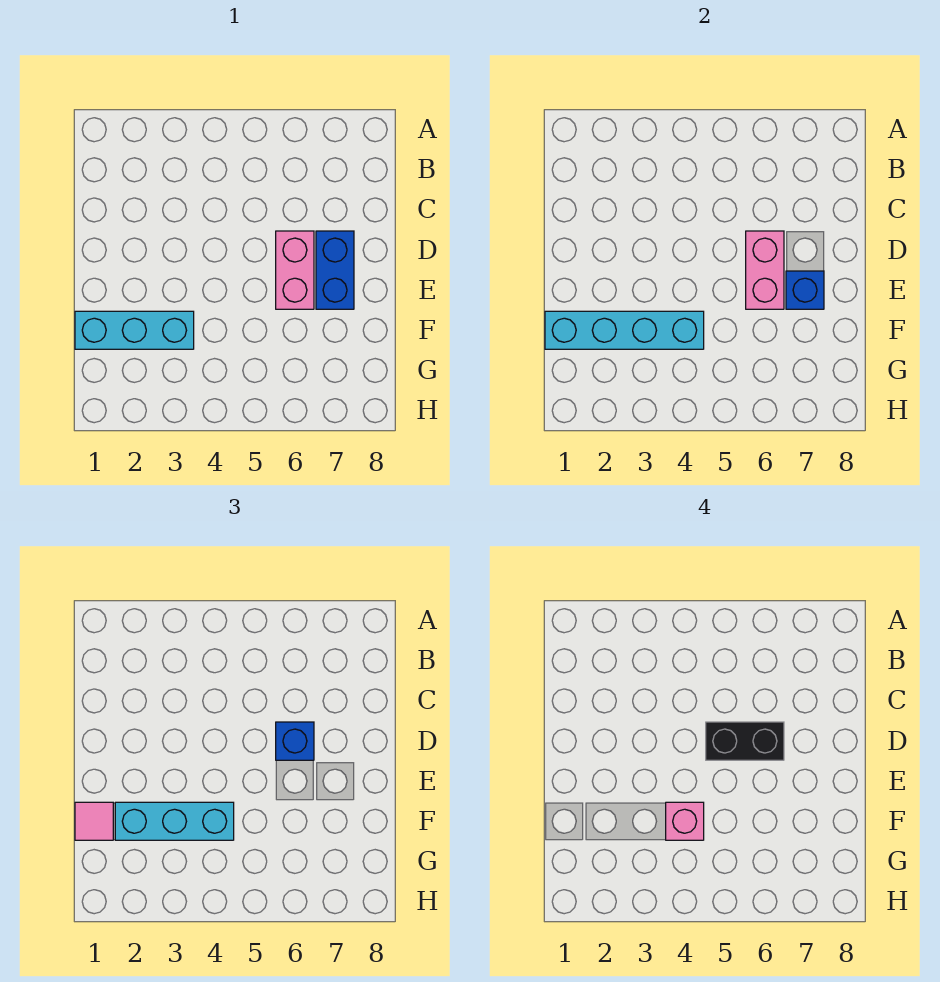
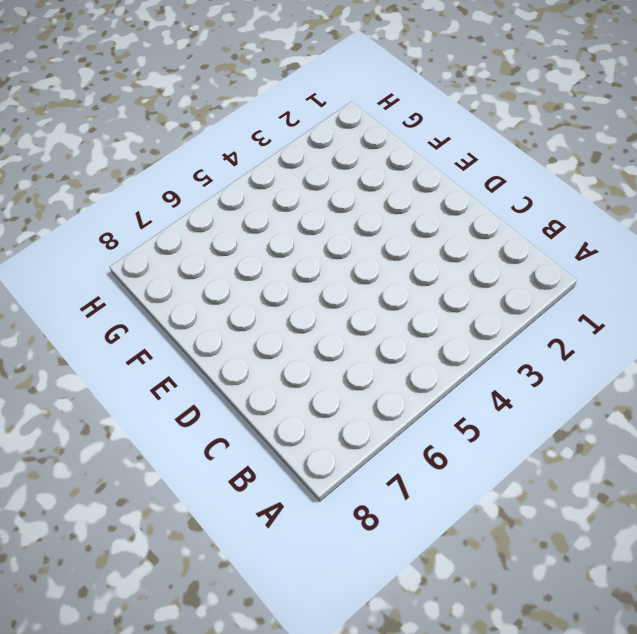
none -> pink 1x2 brick [276,231,314,309]
none -> blue 1x2 brick [316,231,354,309]

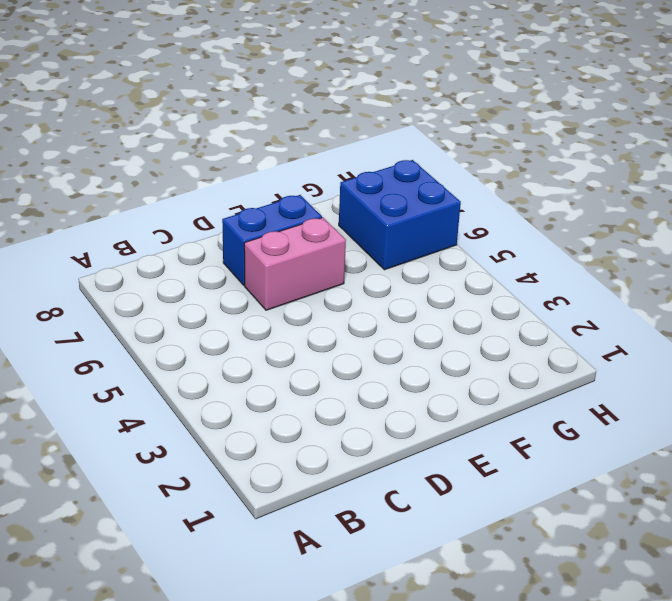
blue 2x2 brick [339,160,461,270] -> none
none -> cyan 1x3 brick [75,311,194,349]
none -> pink 1x2 brick [746,231,784,309]

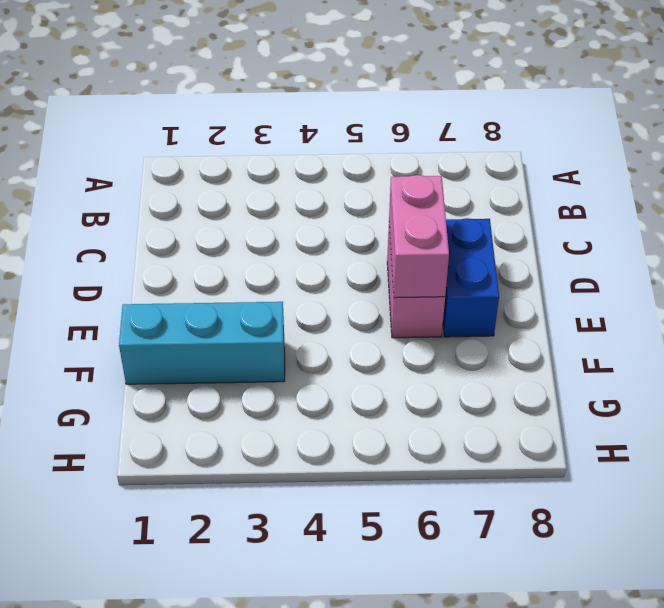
none -> blue 1x1 brick [786,271,824,309]
none -> cyan 1x4 brick [545,311,704,349]

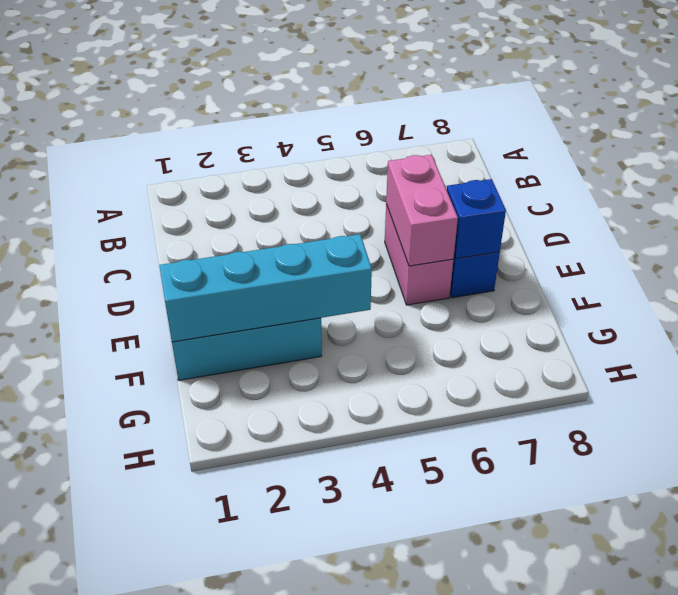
none -> blue 1x1 brick [276,722,314,760]
none -> pink 1x1 tile [75,802,113,840]

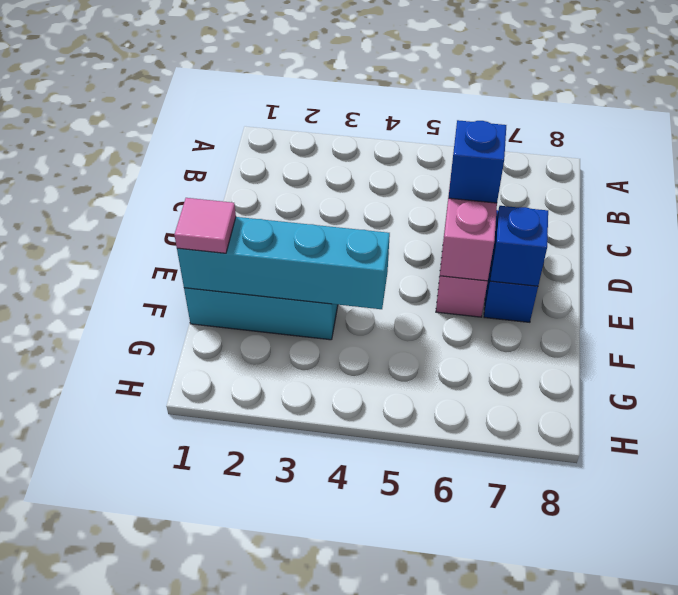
none -> cyan 1x3 brick [115,802,234,840]
none -> black 1x2 brick [706,722,784,760]

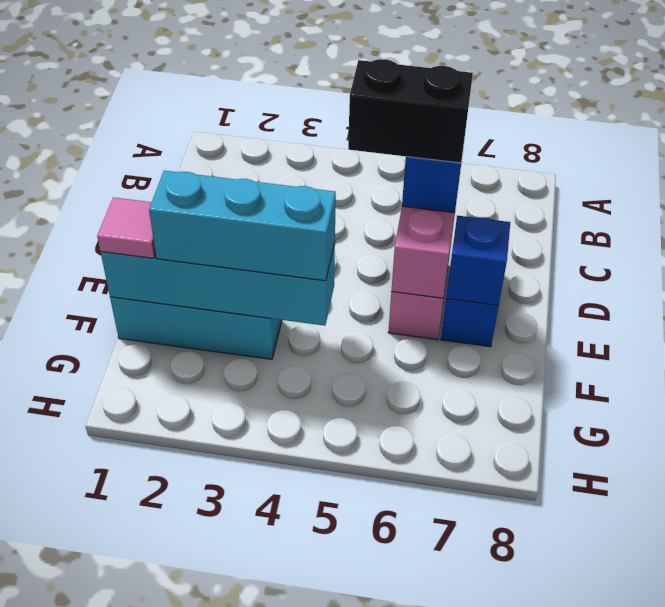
none -> pink 1x1 brick [666,802,704,840]

